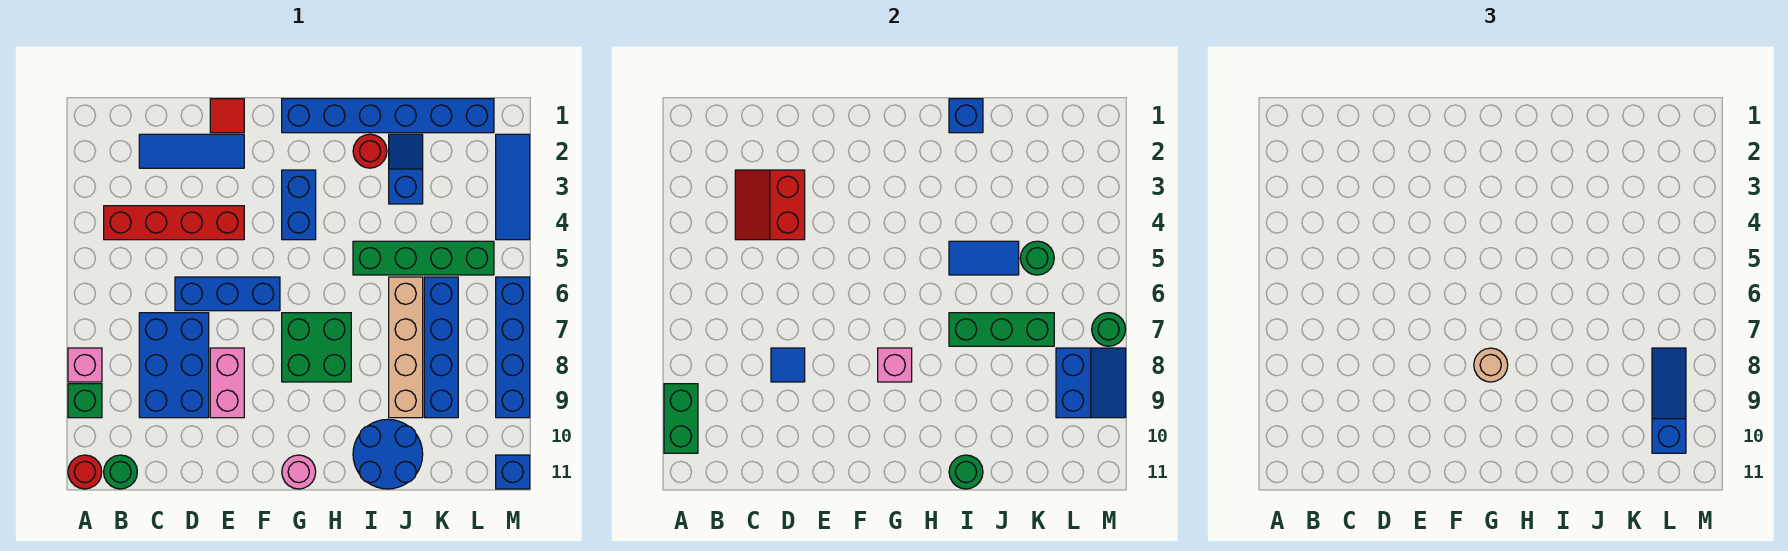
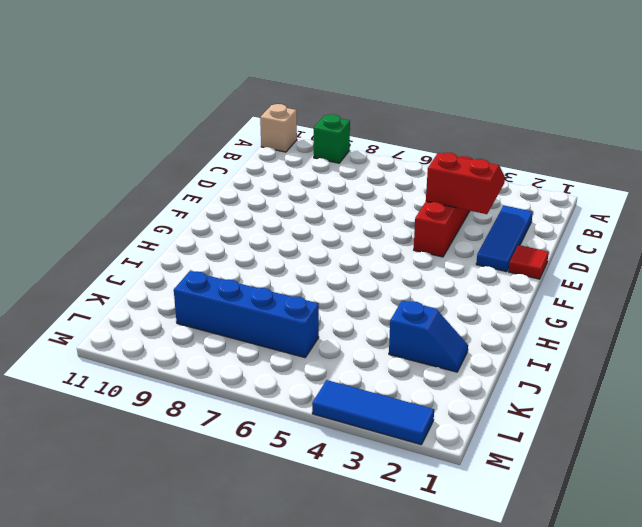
tan 1x1 brick [260,104,297,152] -> red 1x1 round brick [68,455,102,489]
none -> pink 1x1 brick [68,348,102,382]
none -> green 1x1 round brick [104,455,137,489]
none -> blue 2x3 brick [139,313,209,418]
none -> blue 1x3 brick [175,277,280,311]

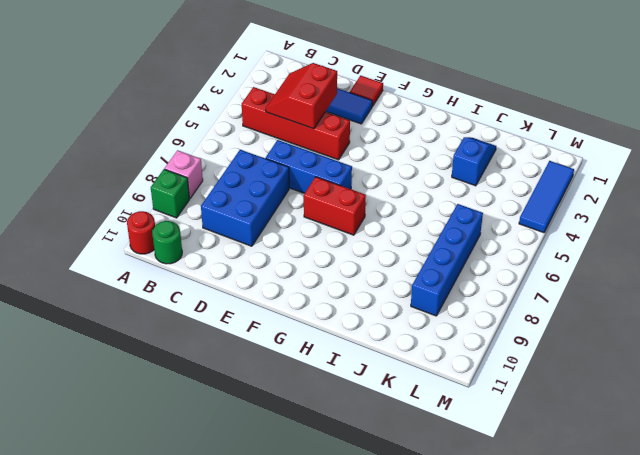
red 1x2 brick [304,177,366,235] -> green 2x2 brick [282,313,351,382]
none -> pink 1x2 brick [210,348,244,418]
none -> blue 1x6 brick [282,99,494,133]
none -> blue 1x2 brick [282,170,316,240]
none -> pink 1x1 round brick [282,455,316,489]

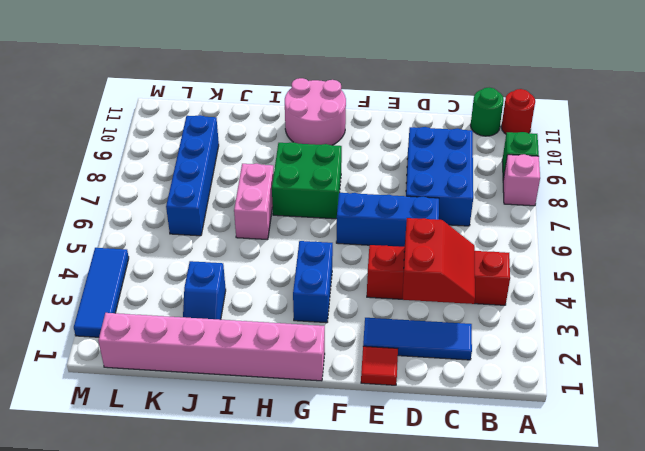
pink 1x6 brick [98,313,325,381] -> blue 1x6 brick [282,99,494,133]
pink 2x2 round brick [285,78,346,145] -> pink 1x1 round brick [282,455,316,489]
pink 1x2 brick [234,164,274,240] -> pink 1x2 brick moved to [210,348,244,418]
none -> red 1x1 round brick [353,134,387,168]
none -> green 1x4 brick [353,241,494,275]
none -> blue 2x2 round brick [353,419,423,489]
none -> tan 1x4 brick [389,277,423,418]

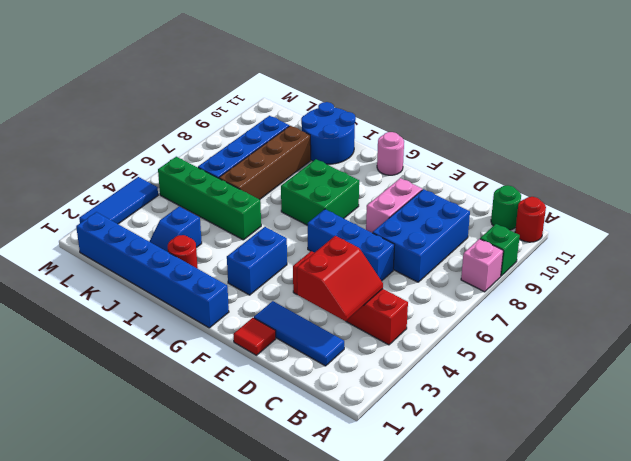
brown 1x4 brick [219,126,311,199] -> tan 1x4 brick [389,277,423,418]
none -> blue 1x4 brick [496,277,530,418]
none -> blue 1x1 brick [496,455,530,489]
none -> green 1x2 brick [664,384,698,453]
none -> blue 1x1 tile [771,348,805,382]

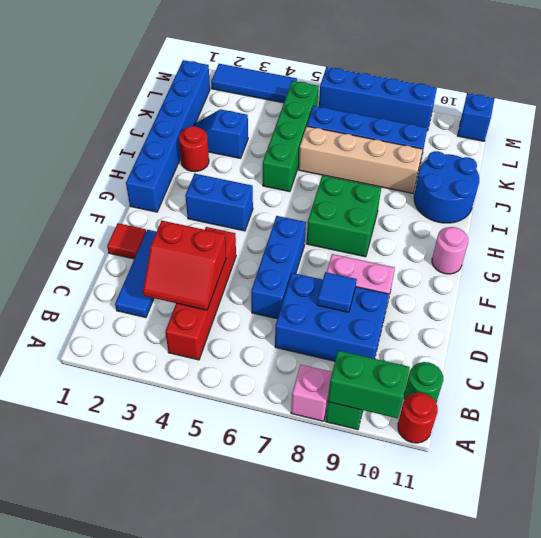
none -> pink 1x1 brick [878,348,912,382]
none -> blue 1x1 brick [949,99,983,133]
none -> blue 1x2 tile [949,241,1019,275]
none -> green 1x3 brick [949,313,1054,346]

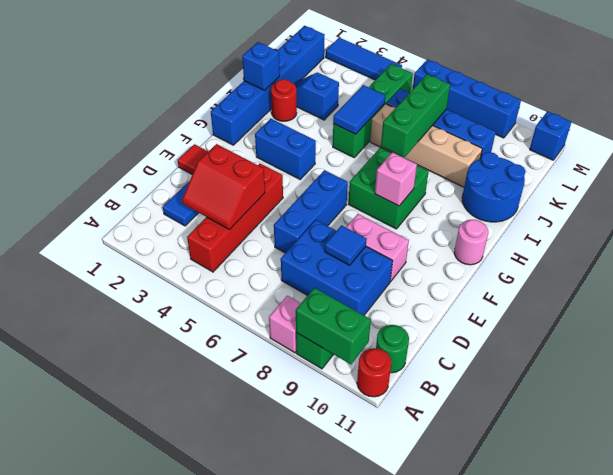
none -> green 1x1 round brick [949,455,983,489]
none -> green 1x1 round brick [1020,241,1054,275]
none -> blue 2x2 slope [1056,348,1126,418]
none -> green 1x1 round brick [1092,313,1126,346]

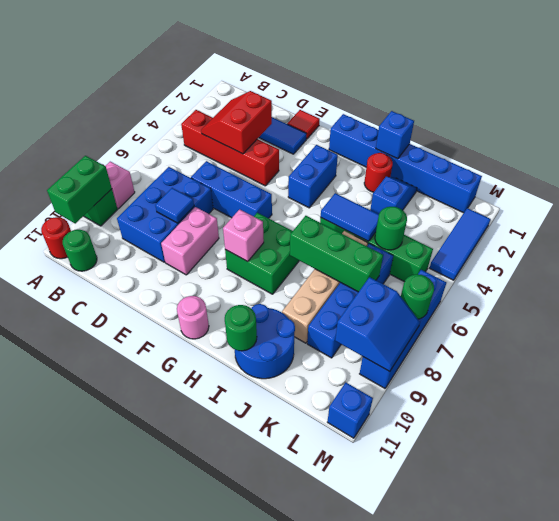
none -> tan 1x1 round brick [1474,348,1508,382]
none -> blue 1x3 slope [1652,348,1686,453]

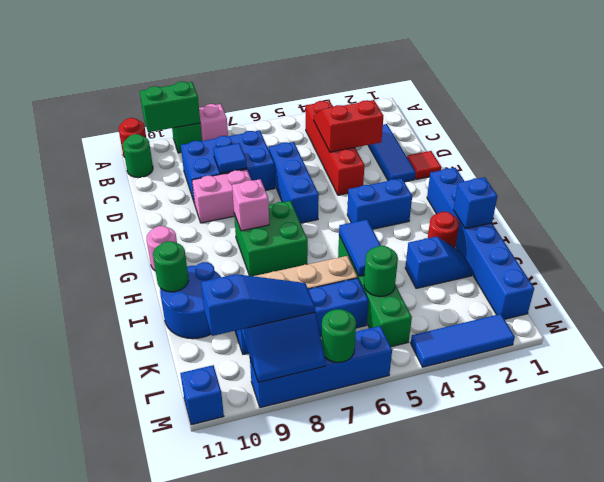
none -> green 1x3 brick [949,313,1054,346]
none -> tan 1x1 round brick [1474,348,1508,382]

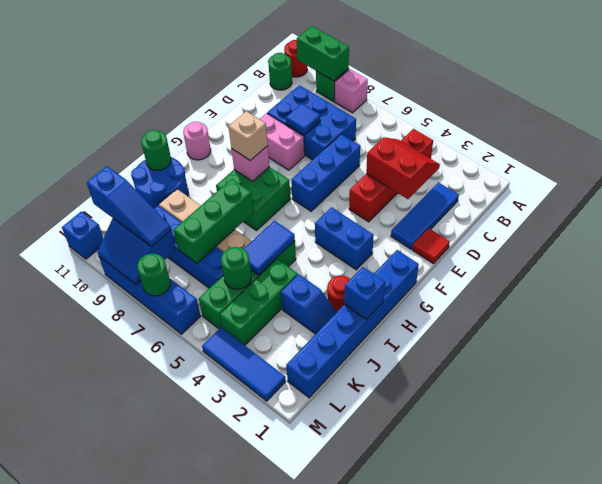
tan 1x1 brick [228,111,268,161] -> tan 1x1 round brick [1474,348,1508,382]
green 1x3 brick [220,259,298,345] -> none

